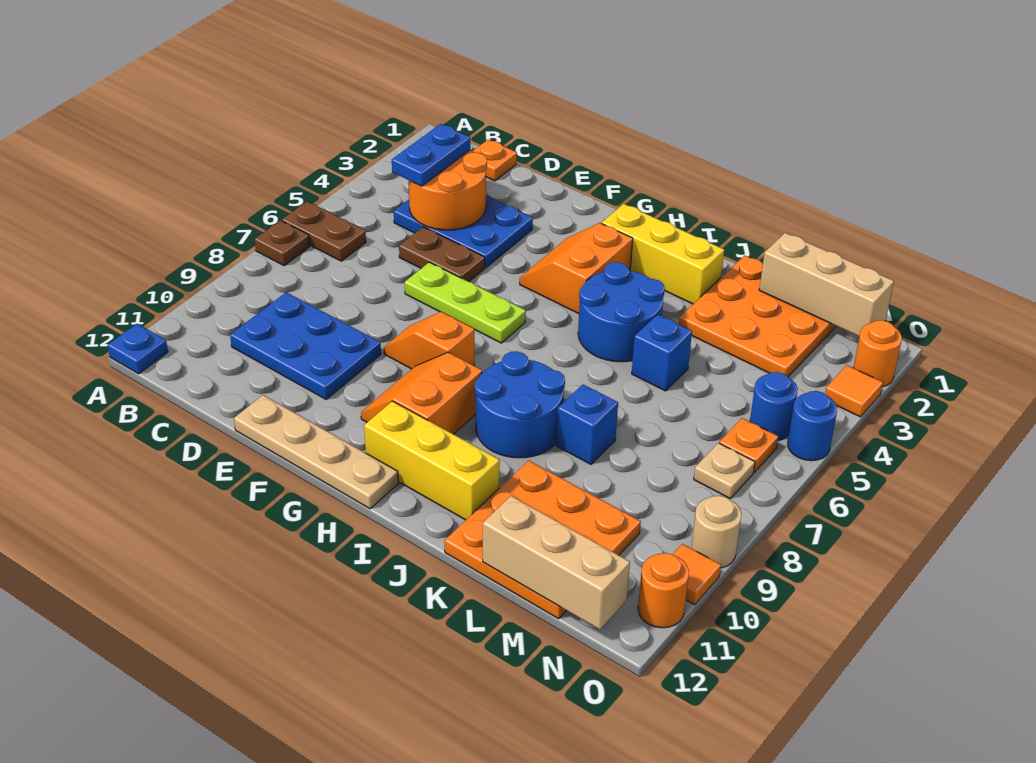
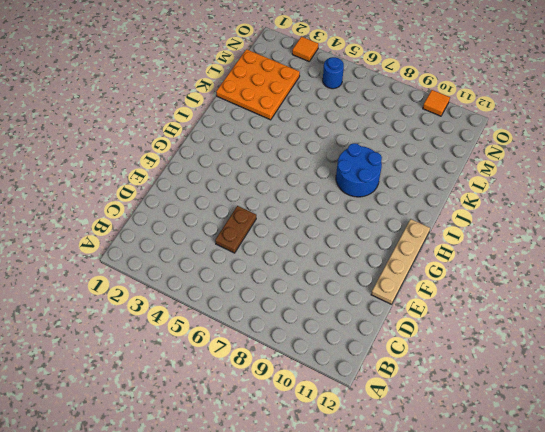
none -> brown 1x2 plate [282,201,366,261]
none -> brown 1x1 plate [255,220,310,265]
none -> blue 1x1 plate [108,324,168,374]
none -> orange 1x1 plate [473,139,517,181]

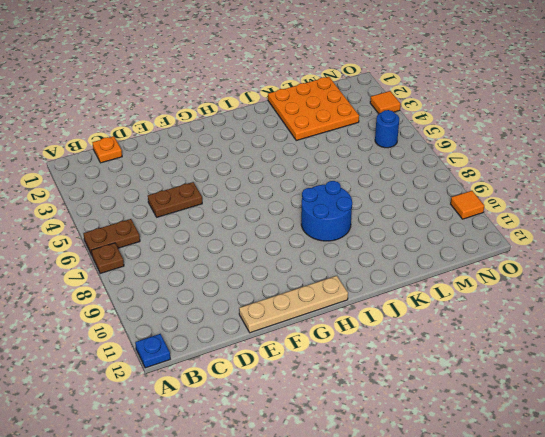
none -> blue 2x3 plate [394,196,533,268]
none -> blue 2x3 plate [230,292,381,399]
none -> lime 1x3 plate [405,262,526,343]
none -> orange 1x2 slope [384,312,474,369]

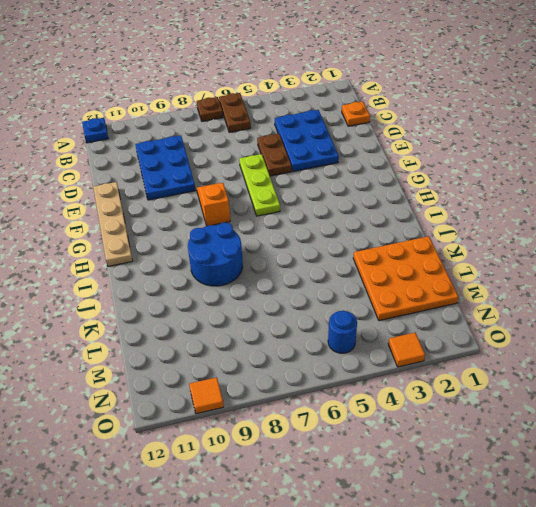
none -> orange 2x2 slope [520,223,633,314]
none -> orange 2x2 slope [361,352,482,434]
none -> yellow 1x3 brick [602,204,724,304]
none -> yellow 1x3 brick [364,401,500,520]

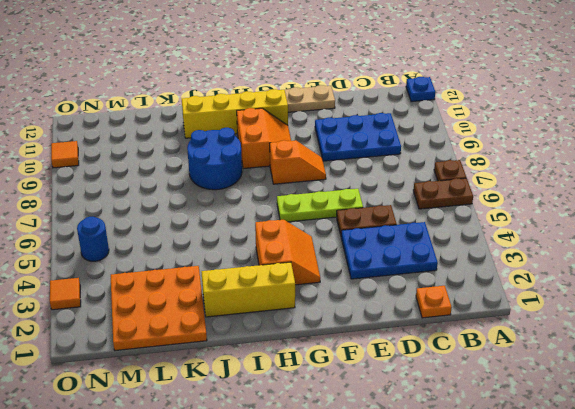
yellow 1x4 brick [182,89,288,138] -> yellow 1x3 brick [364,401,500,520]
none -> blue 2x2 round brick [578,262,665,362]
none -> blue 1x1 brick [632,314,692,391]
none -> blue 1x1 brick [556,385,618,464]
none -> orange 3x3 plate [445,461,641,619]

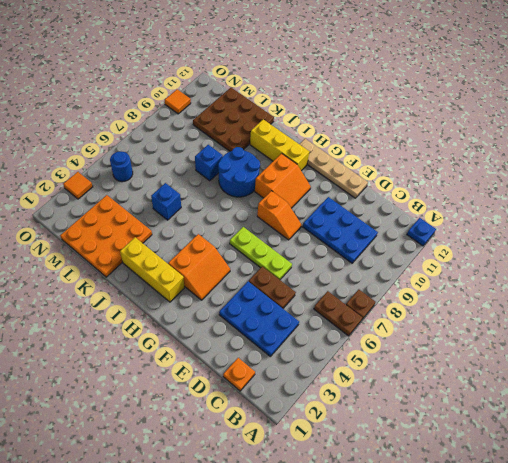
brown 3x3 plate [193,88,274,151] -> orange 3x3 plate [445,461,641,619]
none -> blue 2x2 round brick [578,262,665,362]
none -> orange 1x1 plate [719,418,778,472]
none -> tan 1x1 plate [694,443,755,499]
none -> orange 1x1 round brick [853,320,902,387]

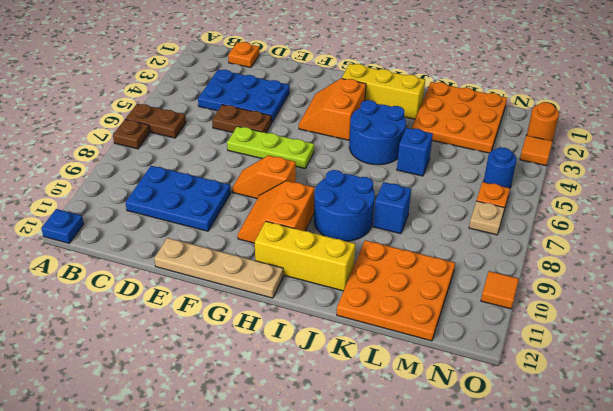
none -> blue 1x1 round brick [788,391,837,461]
none -> tan 1x1 round brick [691,496,742,568]
none -> orange 1x1 round brick [638,553,689,628]
none -> orange 2x2 round brick [409,150,487,230]

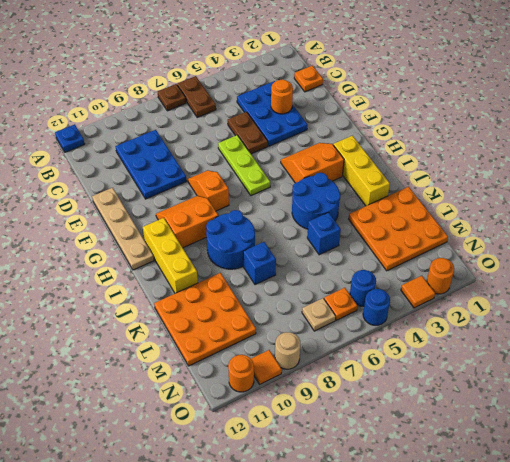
orange 1x1 round brick [271,80,293,114] -> orange 2x2 round brick [409,150,487,230]
none -> tan 1x3 brick [759,233,894,336]
none -> tan 1x3 brick [483,496,630,630]
none -> blue 1x2 plate [392,124,470,186]

